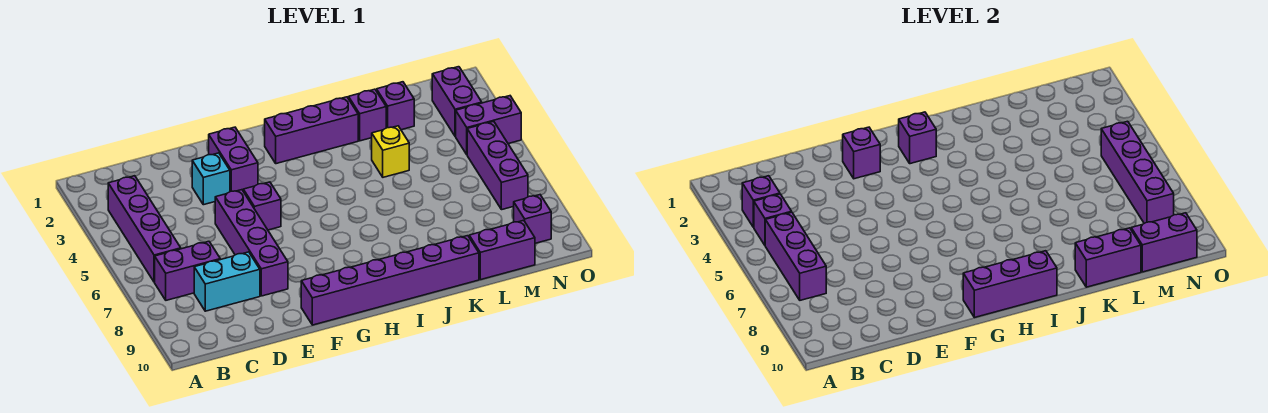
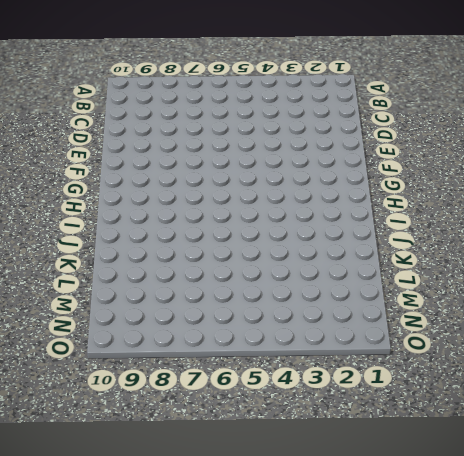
none -> purple 1x4 brick [108,176,181,282]
none -> purple 1x2 brick [155,241,220,300]
none -> cyan 1x2 brick [194,252,260,311]

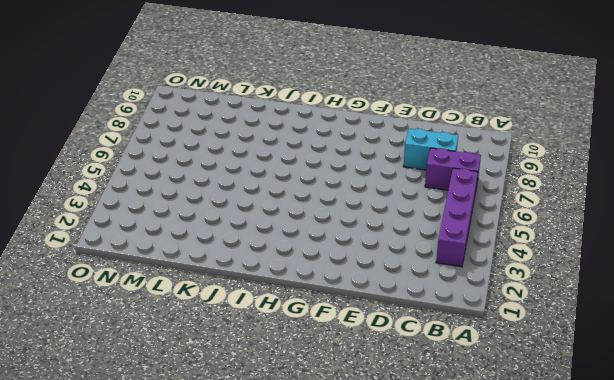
none -> cyan 1x1 brick [192,153,230,205]
none -> purple 1x4 brick [215,190,288,296]
none -> purple 1x2 brick [209,127,258,192]

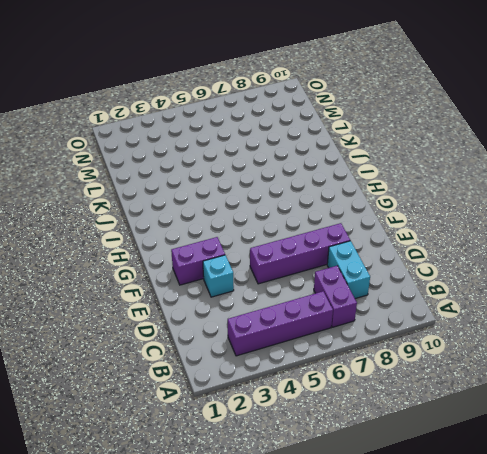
none -> purple 1x1 brick [243,182,281,230]
none -> purple 1x6 brick [301,236,479,325]
none -> purple 1x3 brick [265,97,358,164]

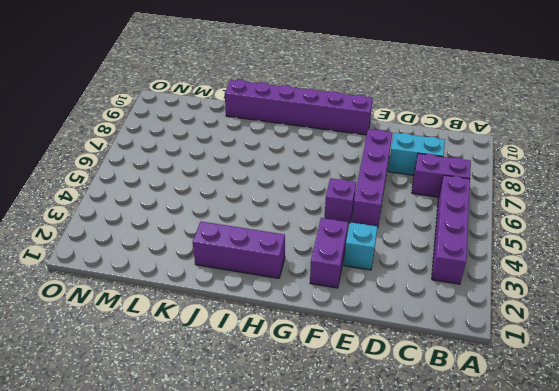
none -> purple 1x1 brick [349,89,386,141]
none -> yellow 1x1 brick [372,126,409,177]
none -> purple 1x1 brick [377,82,414,130]

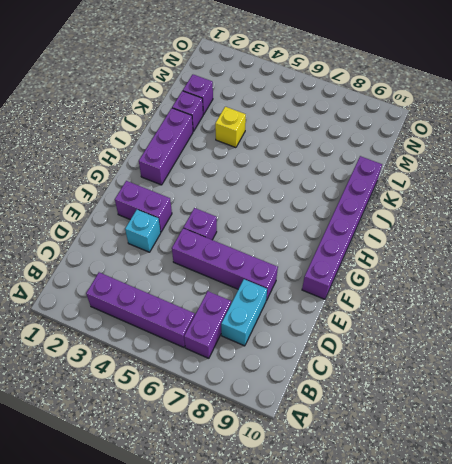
none -> purple 1x2 brick [469,220,535,280]
none -> purple 1x2 brick [432,67,482,136]
none -> purple 1x2 brick [456,96,521,154]

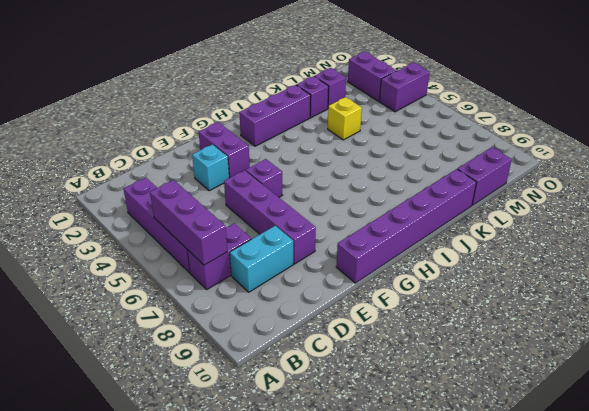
none -> purple 1x3 brick [467,121,528,210]
none -> purple 1x1 brick [514,195,551,243]
none -> purple 1x1 brick [742,176,780,227]

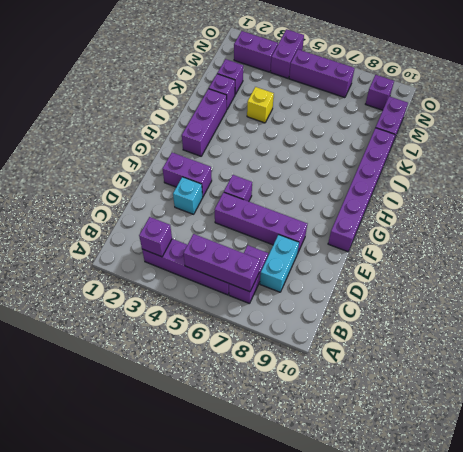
none -> purple 1x1 brick [754,194,792,245]
none -> purple 1x1 brick [843,127,880,179]
none -> purple 1x3 brick [963,251,1057,318]

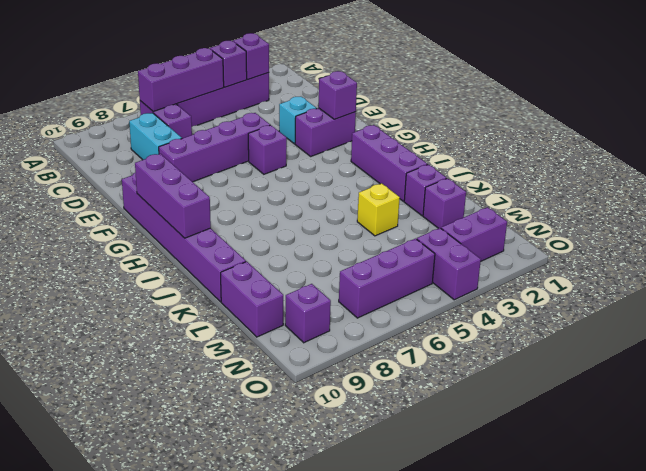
none -> purple 1x1 brick [899,112,936,164]
none -> purple 1x2 brick [1075,228,1141,287]
none -> purple 1x2 brick [1131,213,1197,272]

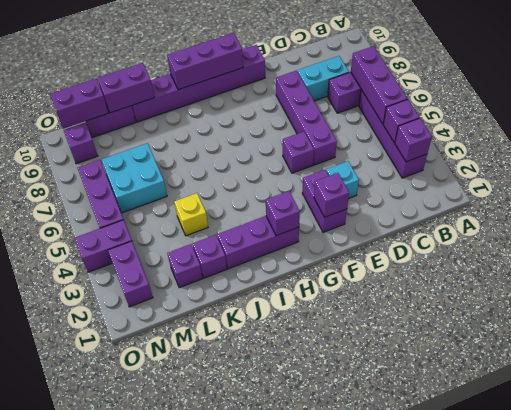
cyan 2x2 brick [102,143,167,213] -> none
none -> purple 1x4 brick [1101,121,1174,223]

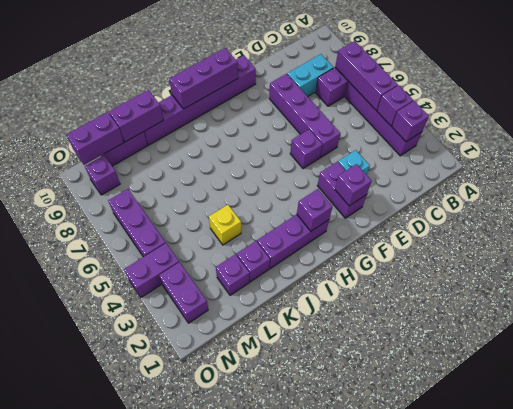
none -> purple 1x4 brick [1101,121,1174,223]

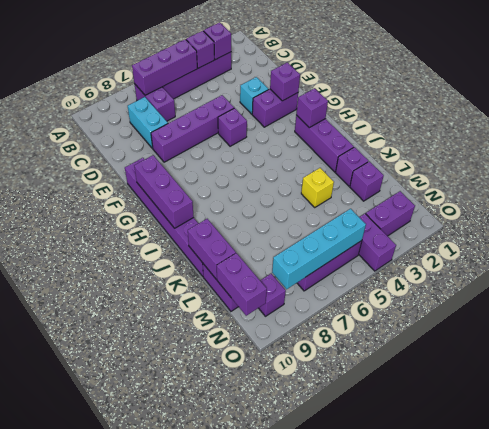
cyan 1x4 brick [272,209,366,289] -> purple 1x4 brick [1101,121,1174,223]

